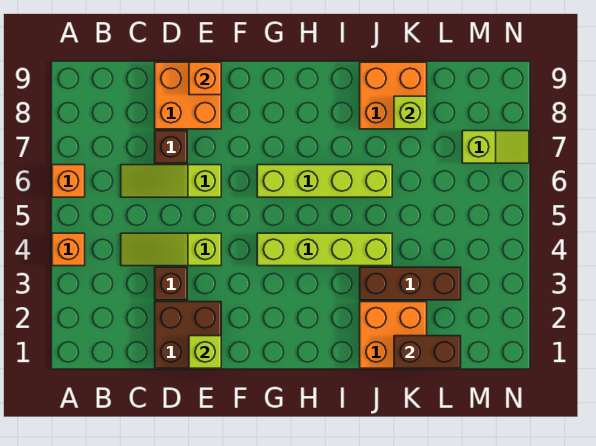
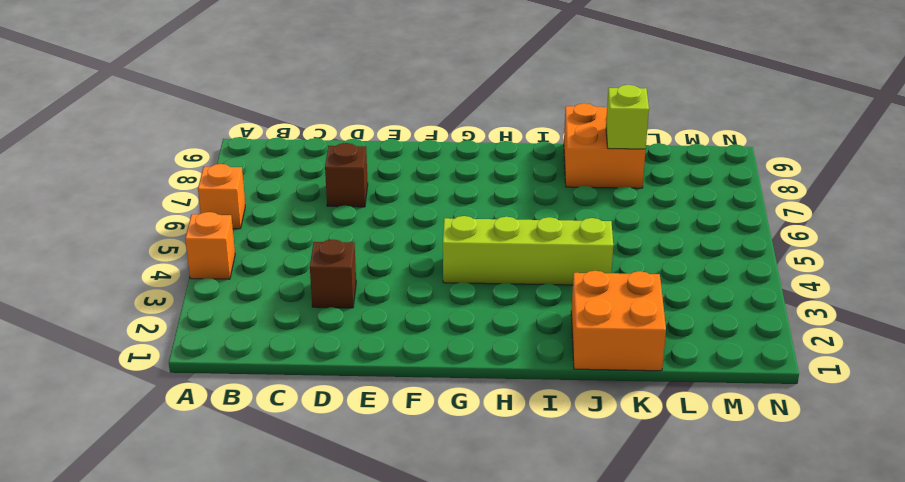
none -> lime 1x3 slope [121,233,221,266]
none -> lime 1x3 slope [121,165,221,197]
none -> brown 2x2 brick [155,302,221,368]

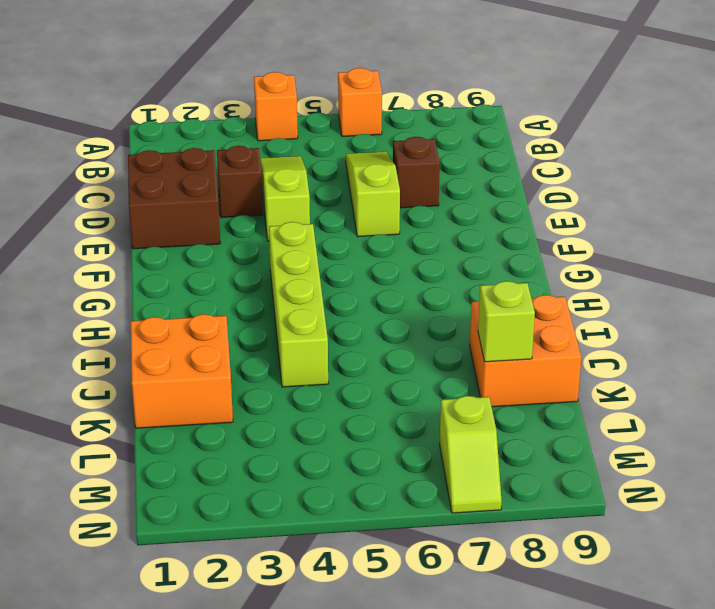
none -> orange 2x2 brick [155,62,221,129]
none -> lime 1x4 brick [257,165,392,197]
none -> brown 1x3 brick [360,267,461,300]

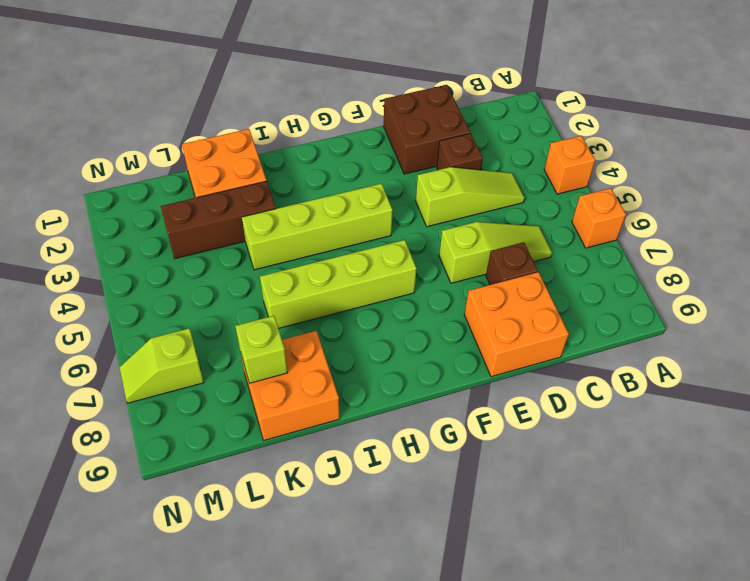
none -> lime 1x1 brick [189,336,221,368]
none -> orange 1x1 brick [189,62,221,95]
none -> brown 1x2 brick [394,336,461,368]

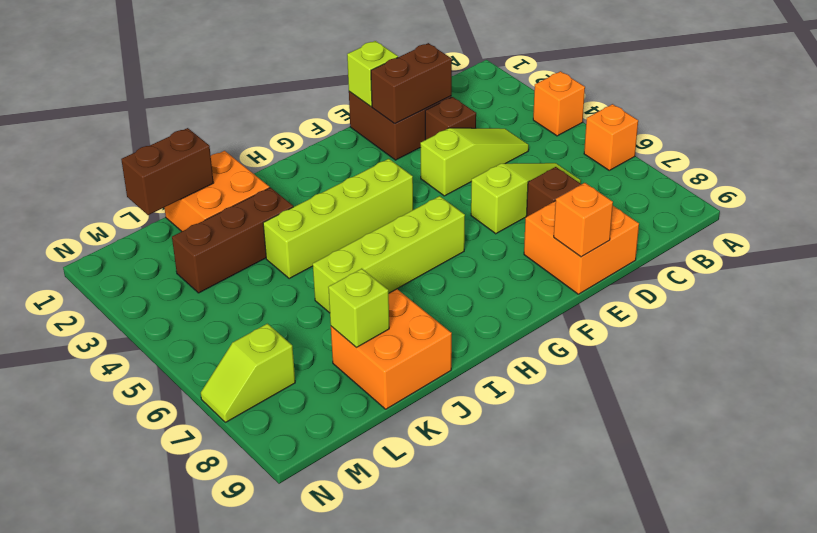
brown 1x2 brick [371,43,452,124] -> none

